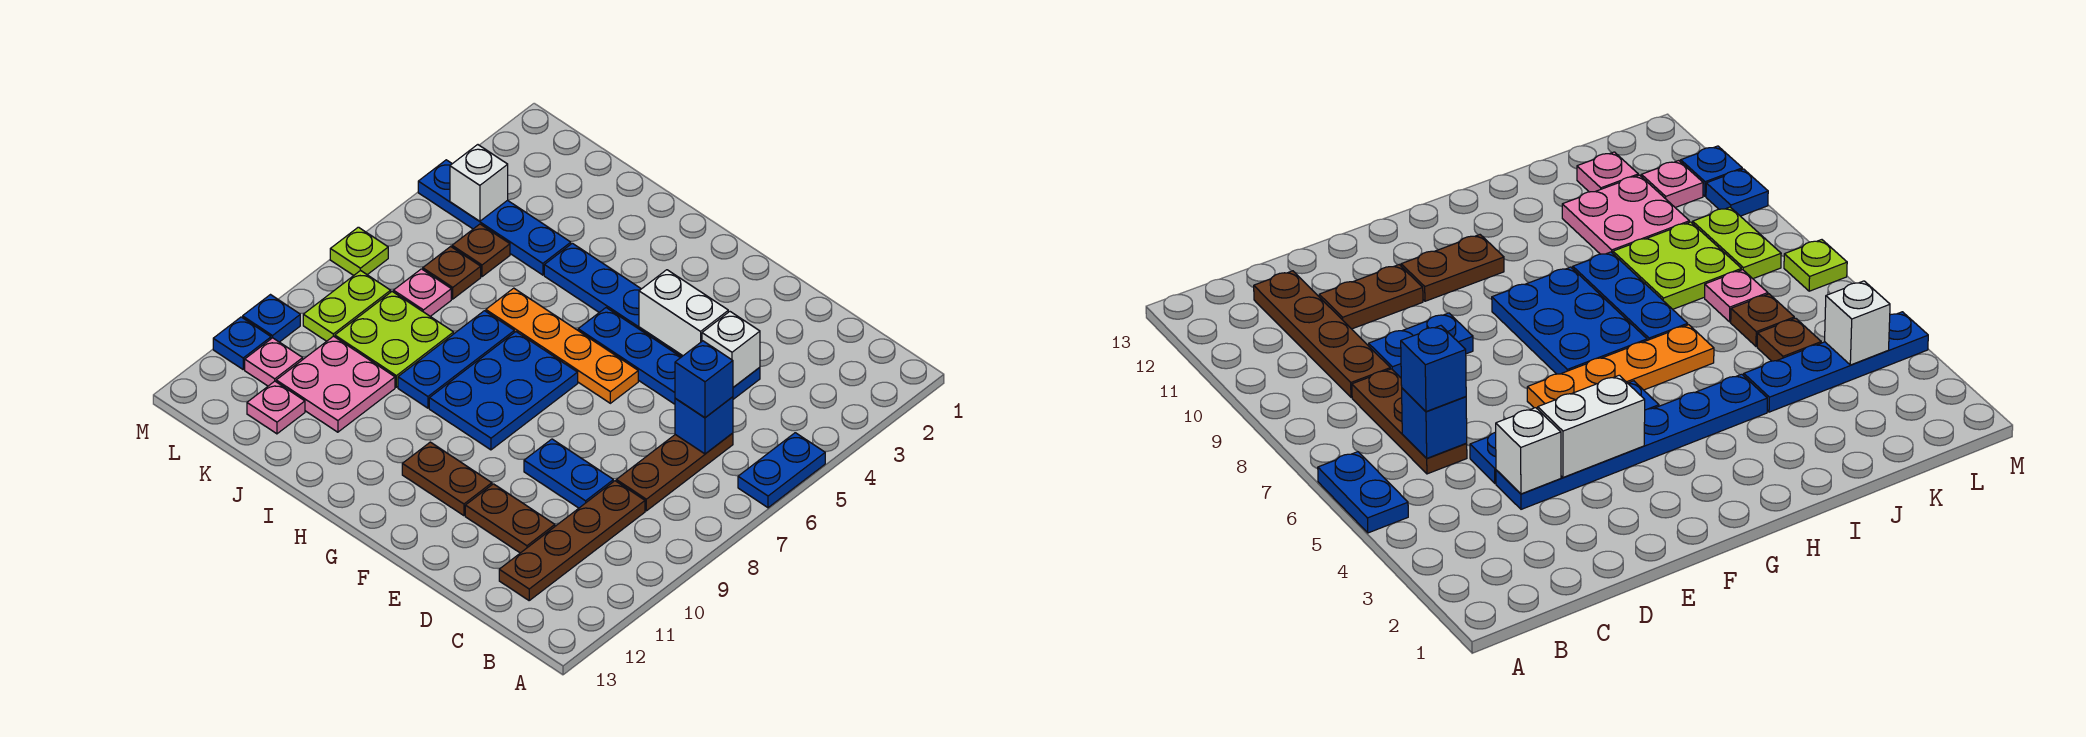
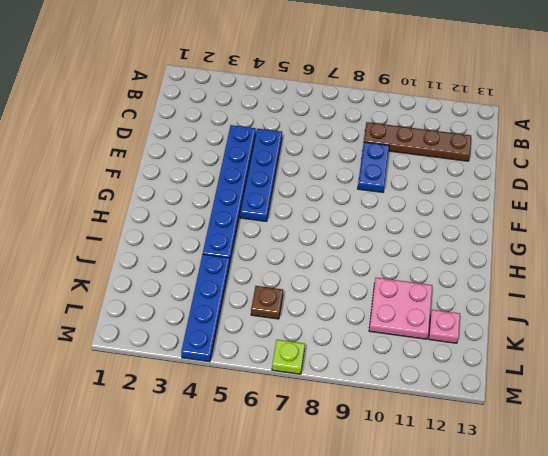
none -> blue 1x2 plate [738,433,825,508]
none -> brown 1x3 plate [616,433,733,511]
none -> brown 1x2 plate [465,484,555,553]

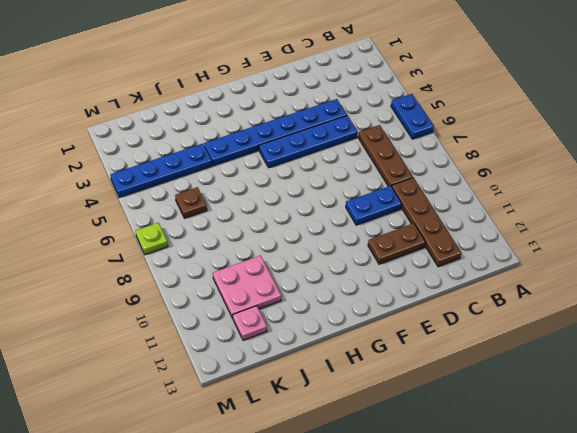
none -> orange 1x4 plate [486,288,638,403]
none -> brown 1x2 plate [402,442,492,516]
none -> blue 2x3 plate [429,332,578,450]

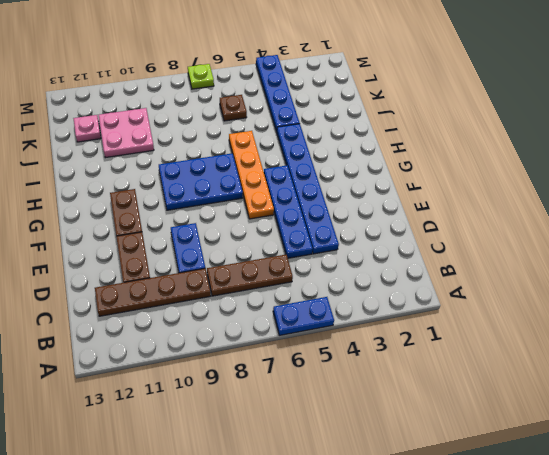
none -> blue 1x3 plate [398,311,514,408]
none -> lime 2x2 plate [335,292,454,387]
none -> brown 1x1 plate [452,224,510,277]

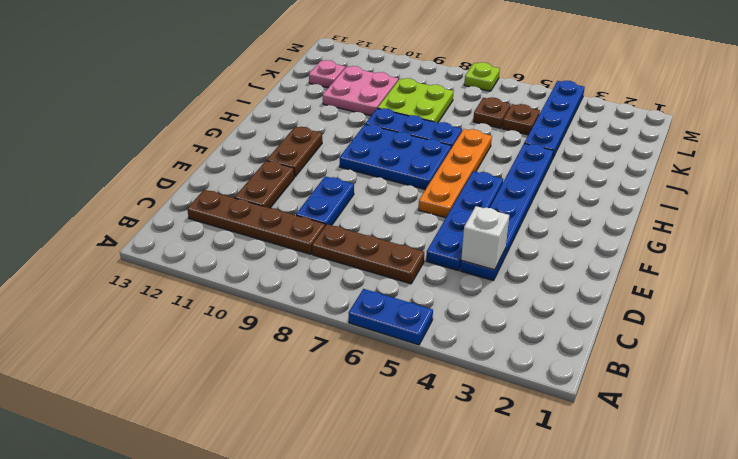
none -> pink 1x1 plate [393,269,451,316]
none -> lime 1x2 plate [303,270,391,341]
none -> pink 1x1 plate [245,338,303,386]

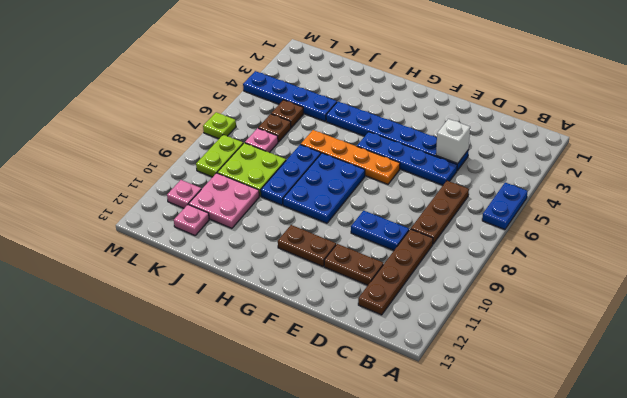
none -> blue 1x1 plate [243,295,300,342]
none -> blue 1x1 plate [213,317,271,369]
none -> blue 1x1 brick [675,397,733,454]

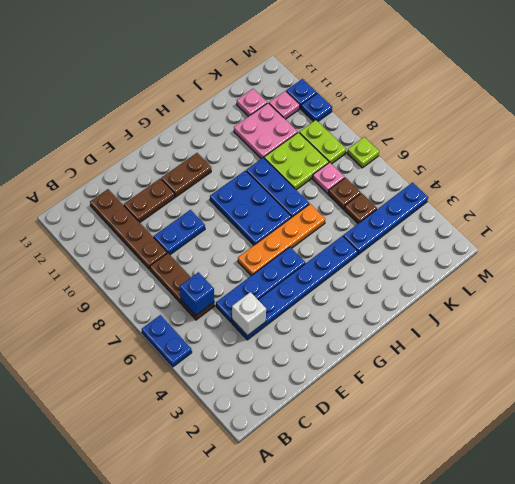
none -> white 1x2 brick [639,270,728,356]
none -> white 1x1 brick [450,145,508,221]
none -> blue 1x1 brick [675,341,733,418]

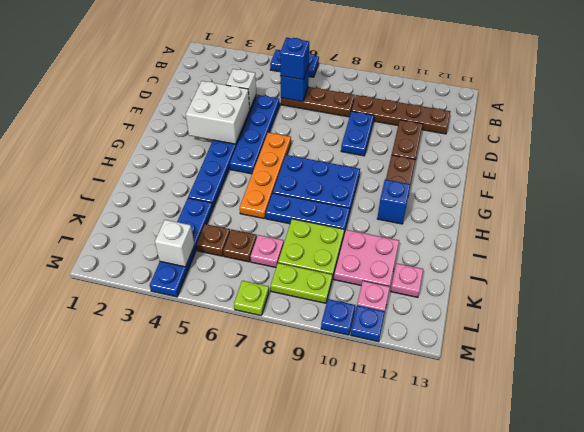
white 2x2 brick [186,81,250,144] -> white 1x2 brick [639,270,728,356]
blue 1x1 brick [377,179,411,224] -> none

